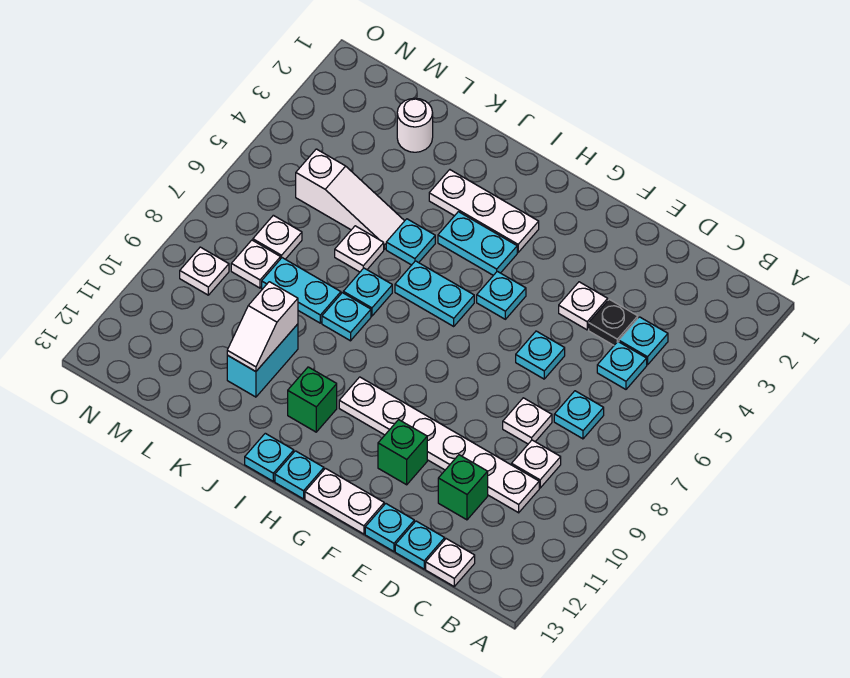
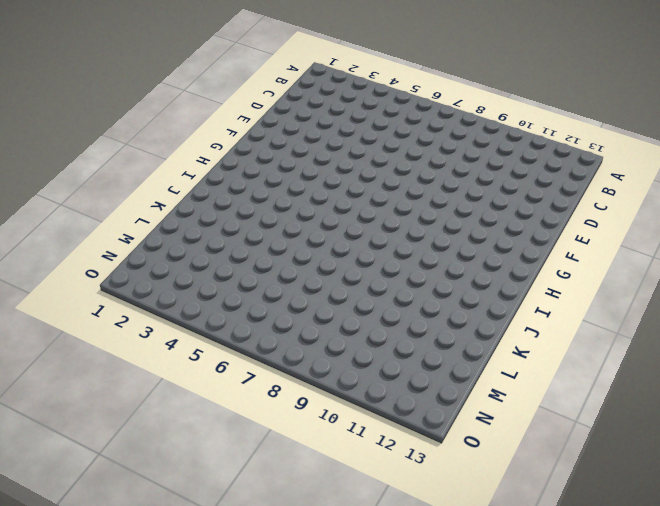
none -> cyan 1x1 plate [619,317,668,365]
none -> cyan 1x1 plate [597,342,647,389]
none -> cyan 1x1 plate [554,391,604,439]
none -> white 1x1 plate [512,440,561,488]

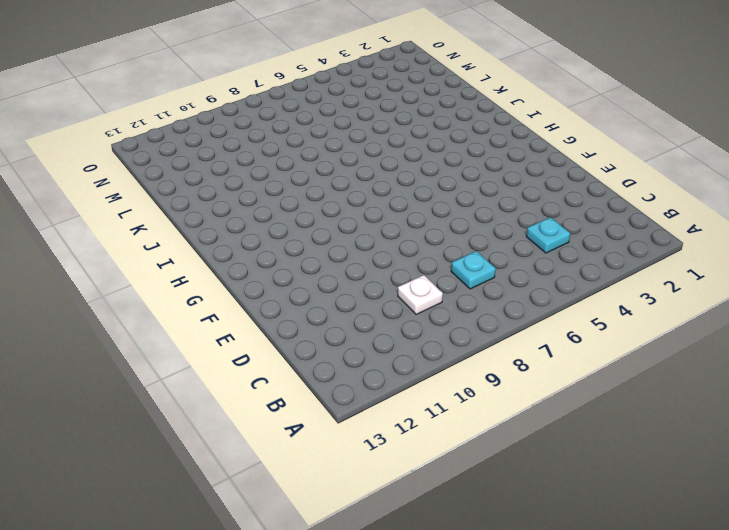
none -> cyan 1x1 plate [597,342,647,389]
none -> white 1x6 plate [339,377,539,513]
none -> white 1x1 plate [426,539,475,586]
none -> black 1x1 plate [589,299,638,345]

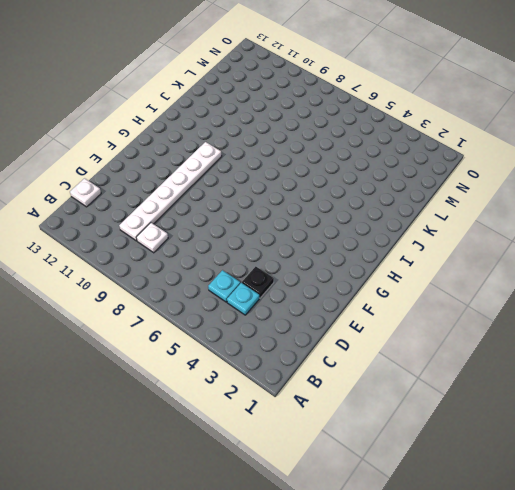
none -> cyan 1x1 plate [554,391,604,439]
none -> white 1x1 plate [503,398,552,444]
none -> green 1x1 brick [438,455,488,520]
none -> cyan 1x1 plate [395,521,445,569]

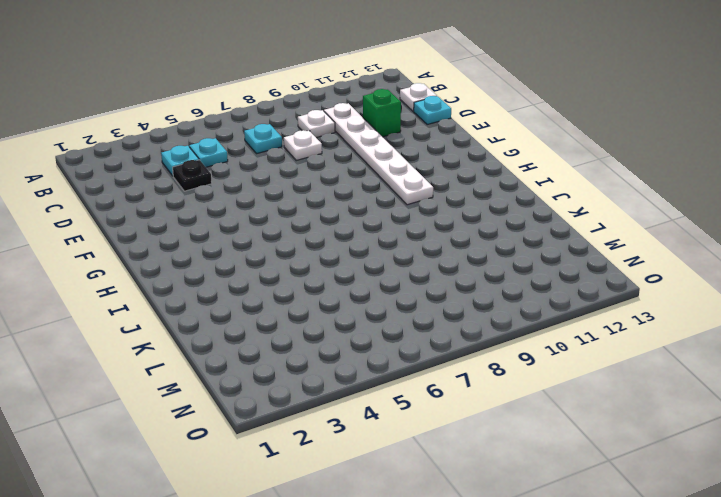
none -> white 1x1 plate [559,282,608,330]
none -> cyan 1x1 plate [516,331,565,379]
none -> cyan 1x1 plate [365,504,414,551]
none -> green 1x1 brick [378,420,427,485]

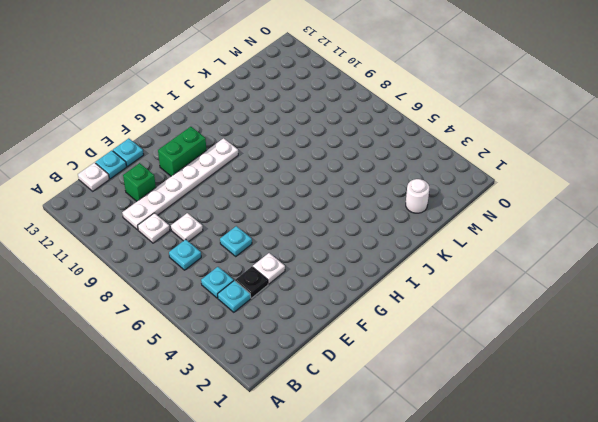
green 1x2 brick [158,127,207,176] -> green 1x1 brick [378,420,427,485]
none -> white 1x2 plate [305,469,384,534]
none -> cyan 1x1 plate [477,271,526,319]
none -> white 1x3 plate [429,170,539,252]
none -> cyan 1x2 plate [438,212,517,275]

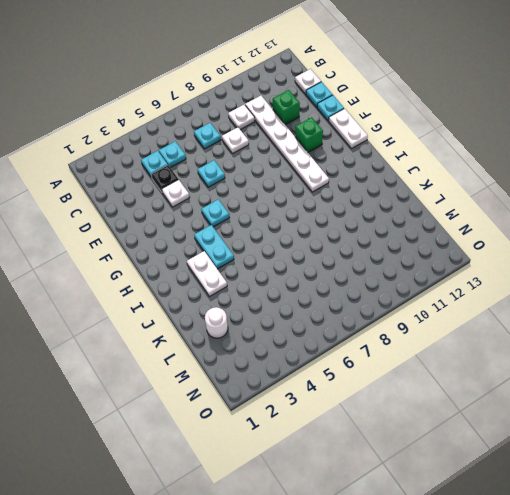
white 1x2 plate [187,251,227,297] -> white 1x3 plate [429,170,539,252]
none -> cyan 1x2 plate [395,261,474,326]
none -> cyan 1x1 plate [275,451,324,499]
none -> green 1x1 brick [288,367,337,432]
none -> cyan 1x1 plate [245,433,294,481]

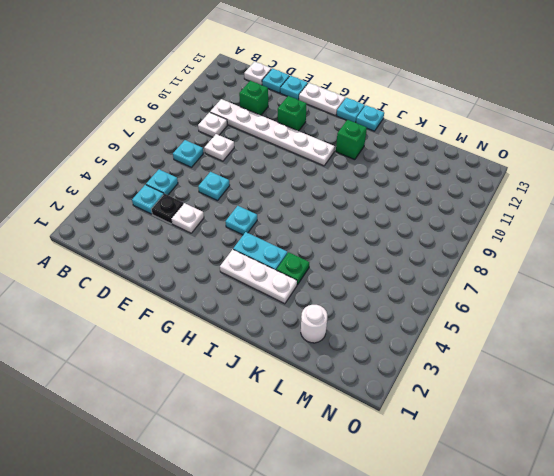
green 1x1 plate [277,252,309,285] -> none
none -> cyan 1x2 plate [395,261,474,326]
none -> cyan 1x1 plate [386,219,435,265]
none -> cyan 1x1 plate [343,268,392,316]
none -> cyan 1x1 plate [322,293,371,341]

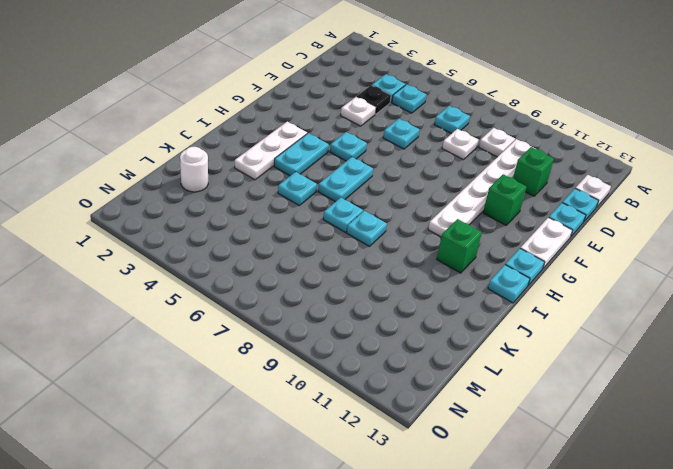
none -> white 1x3 slope [296,149,404,249]
none -> white 1x1 plate [335,226,384,272]
none -> cyan 1x2 plate [262,258,341,323]
none -> cyan 1x2 brick [227,324,298,397]

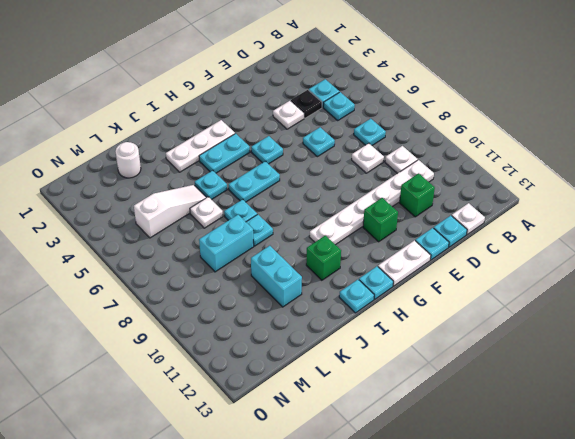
cyan 1x2 brick [199,215,254,272] -> cyan 1x2 plate [262,258,341,323]
none -> white 1x1 plate [253,215,302,259]
none -> white 1x1 plate [231,240,281,288]
none -> white 1x1 plate [180,247,229,295]
none -> white 1x2 slope [227,282,298,372]

